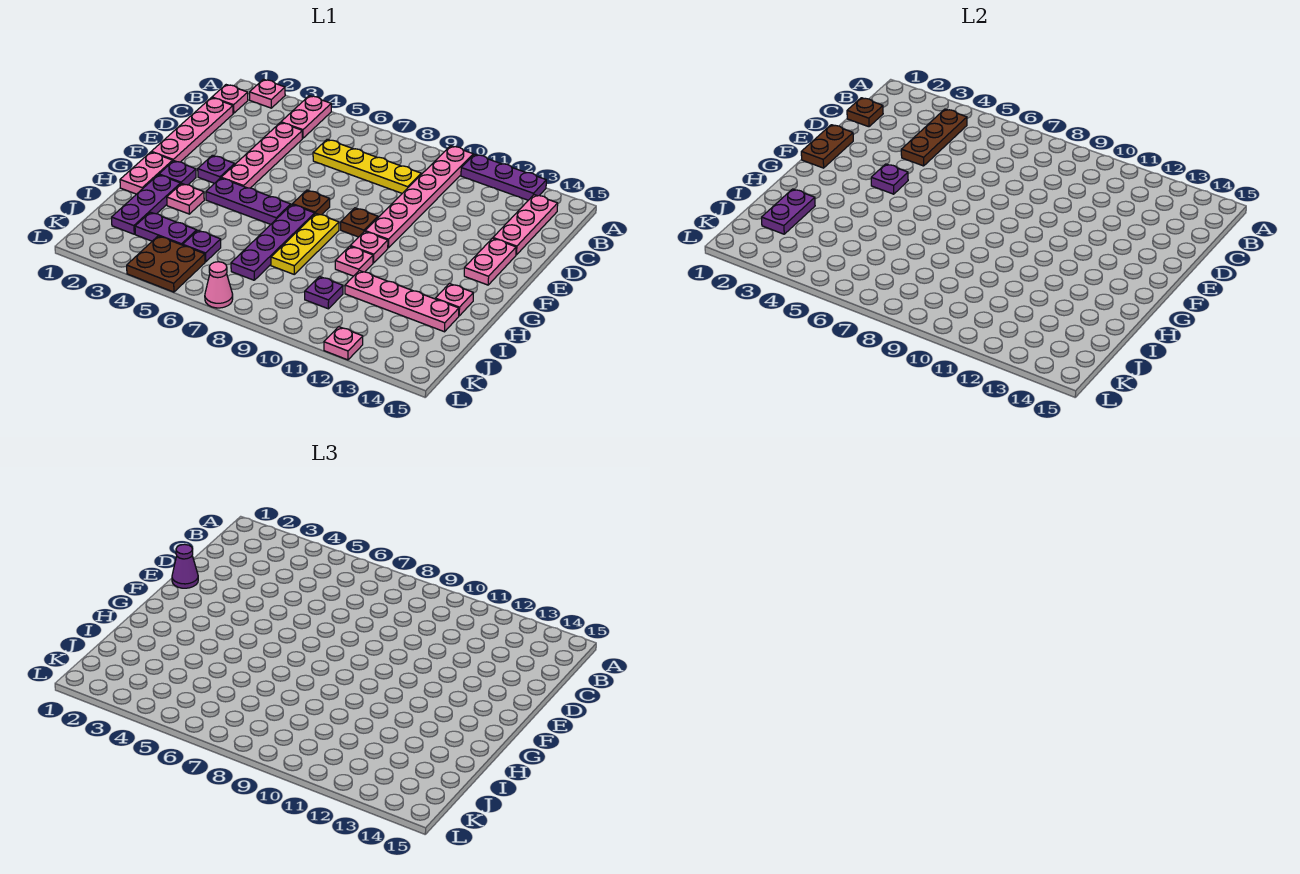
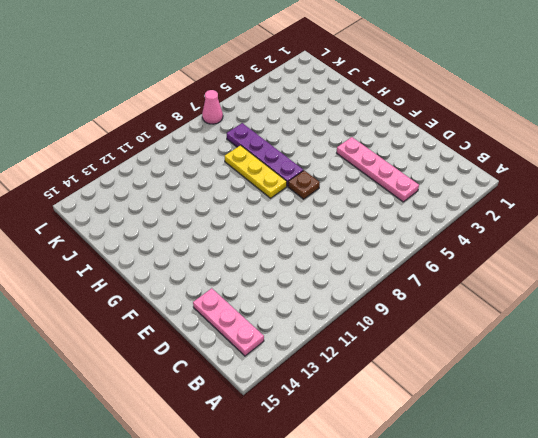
none -> pink 1x1 plate [250,79,285,108]
none -> pink 1x2 plate [281,96,331,138]
none -> pink 1x6 plate [365,146,473,248]
none -> purple 1x3 plate [461,154,546,200]

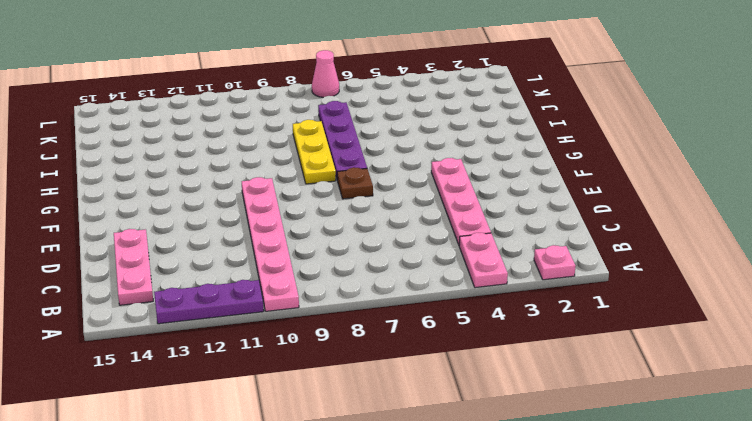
none -> pink 1x1 plate [212,85,248,113]
none -> pink 1x4 plate [152,98,233,162]
none -> yellow 1x4 plate [313,139,421,193]
none -> pink 1x2 plate [464,238,516,285]

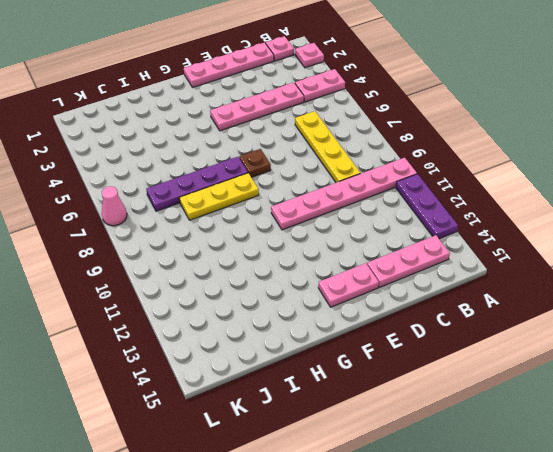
none -> purple 1x1 plate [198,155,235,183]
none -> brown 1x1 plate [341,208,378,237]
none -> pink 1x2 plate [120,152,173,194]
none -> purple 1x1 plate [159,161,196,185]

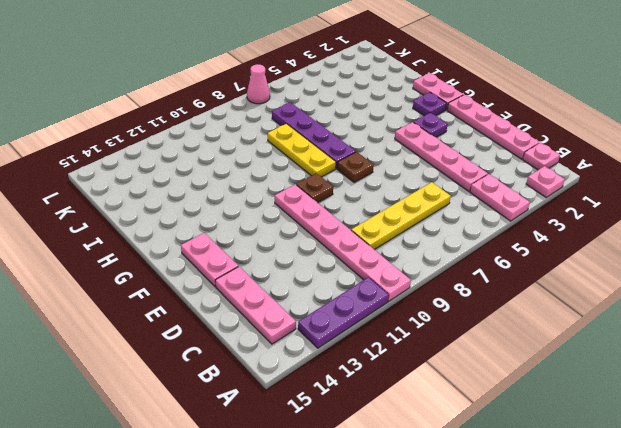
none -> purple 1x3 plate [206,178,291,224]
none -> pink 1x1 plate [350,231,388,263]
none -> purple 1x3 plate [112,175,180,234]
none -> pink 1x1 plate [167,183,204,214]

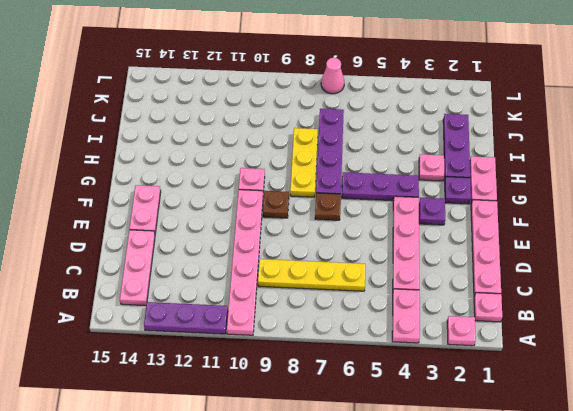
none -> pink 1x1 plate [335,246,373,276]
none -> pink 1x1 plate [435,284,473,316]
none -> pink 1x4 plate [345,271,459,332]
none -> purple 1x2 plate [135,212,197,245]

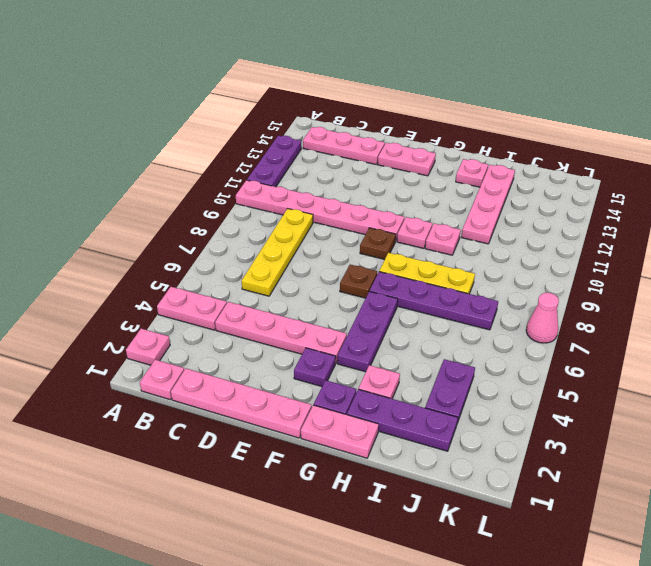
none -> purple 1x1 plate [183,230,221,262]
none -> purple 1x1 plate [305,276,343,309]
none -> brown 2x2 plate [127,236,205,292]
none -> pink 1x1 plate [324,327,363,360]

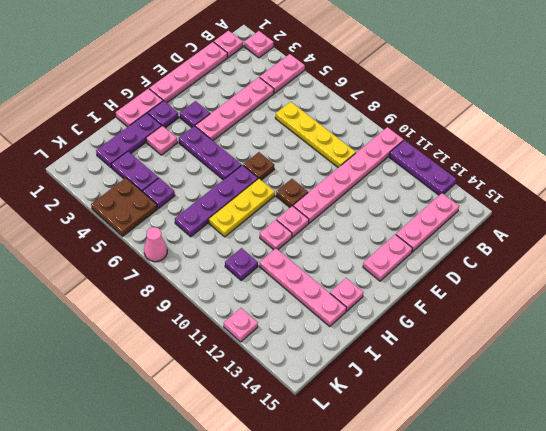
none -> brown 1x3 plate [901,109,967,166]
none -> brown 1x1 plate [847,98,883,127]
none -> brown 1x2 plate [801,125,853,168]
none -> purple 1x1 plate [871,164,908,194]

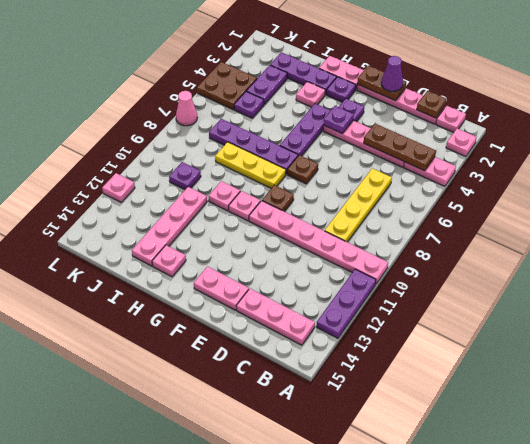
none -> purple 1x2 plate [762,189,815,234]

